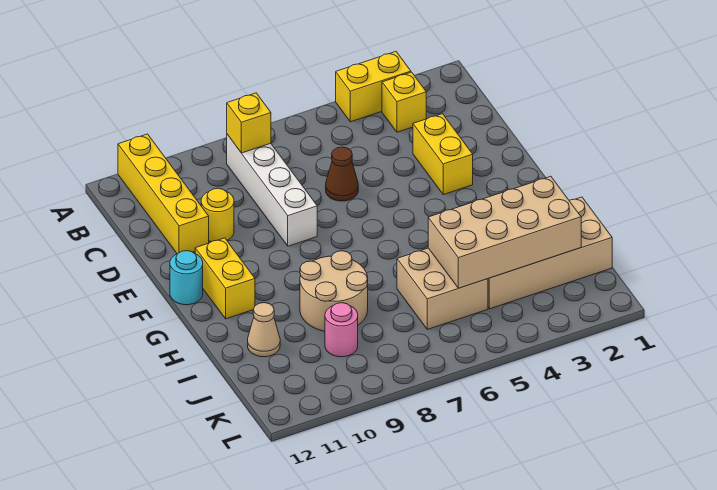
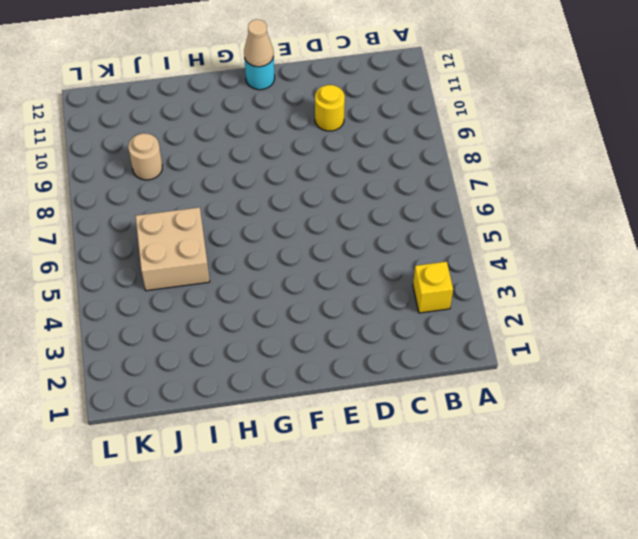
tan 1x1 cone [244,19,274,67] -> tan 1x1 cone moved to [248,303,280,357]
tan 1x1 round brick [128,133,162,180] -> pink 1x1 round brick [325,303,358,357]
none -> yellow 1x2 brick [336,52,411,122]
none -> yellow 1x4 brick [118,134,209,254]
none -> white 1x4 brick [227,134,317,246]

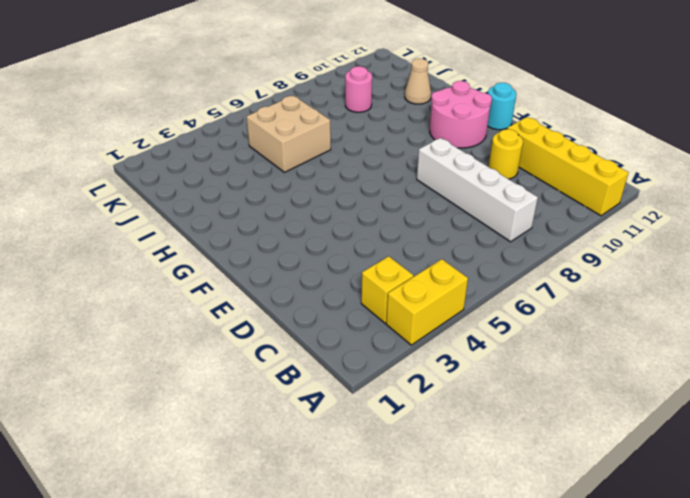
pink 2x2 round brick [430,81,492,148] -> yellow 1x2 brick [195,238,255,319]
none -> yellow 1x2 brick [413,114,473,195]
none -> brown 1x1 cone [326,147,358,201]
none -> tan 2x2 round brick [300,251,368,331]

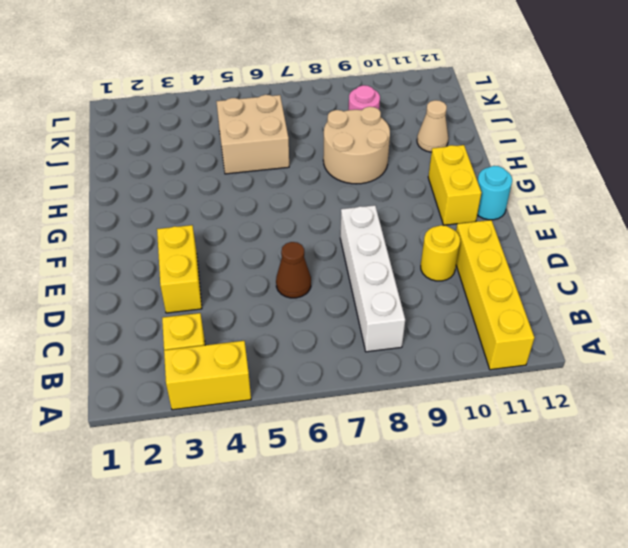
none -> tan 2x4 brick [488,197,612,309]
none -> yellow 1x1 brick [227,93,271,153]
none -> tan 2x4 brick [428,176,581,288]

